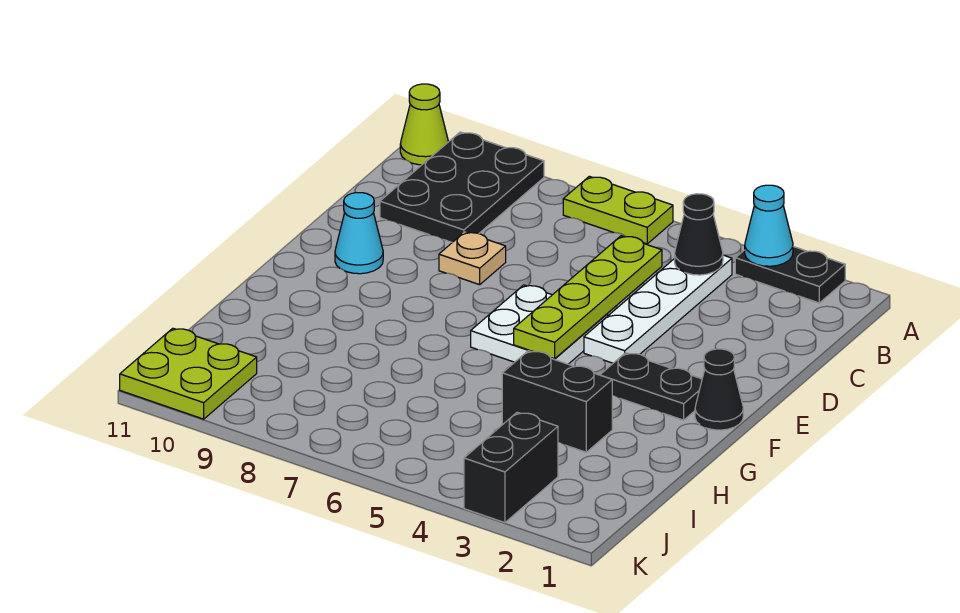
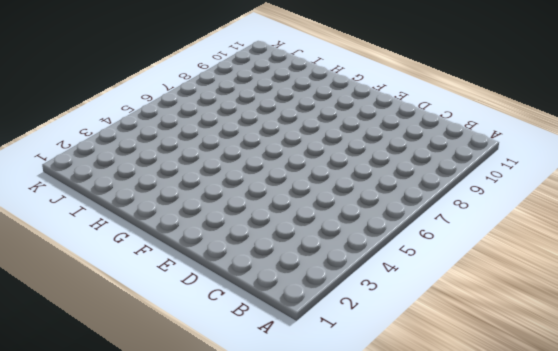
none -> black 1x2 plate [735,247,845,303]
none -> lime 1x2 plate [563,176,673,244]
none -> black 2x3 plate [380,132,544,242]

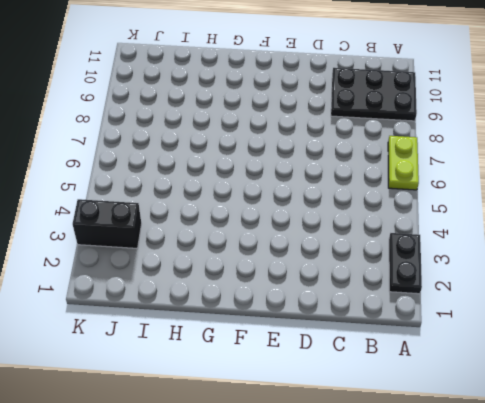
none -> lime 1x1 cone [400,84,448,165]
none -> white 1x4 plate [584,255,732,363]
none -> tan 1x1 plate [439,232,506,285]

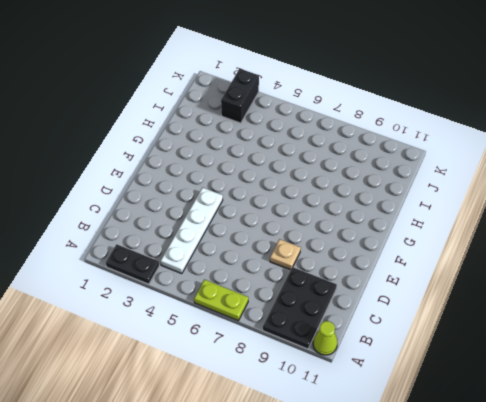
none -> white 2x2 plate [471,285,608,364]
none -> cyan 1x1 cone [335,193,383,274]
none -> black 1x1 cone [695,349,743,430]

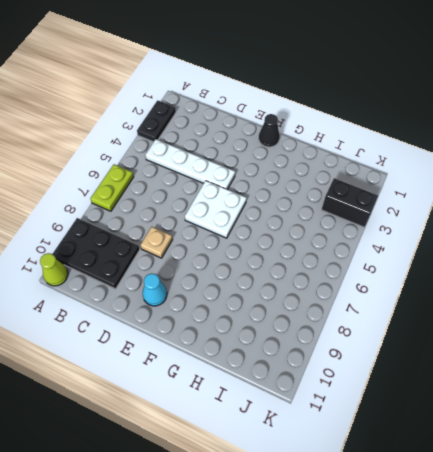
none -> black 1x2 plate [600,353,702,420]
none -> black 1x2 brick [502,351,612,452]
none -> lime 2x2 plate [120,328,257,419]

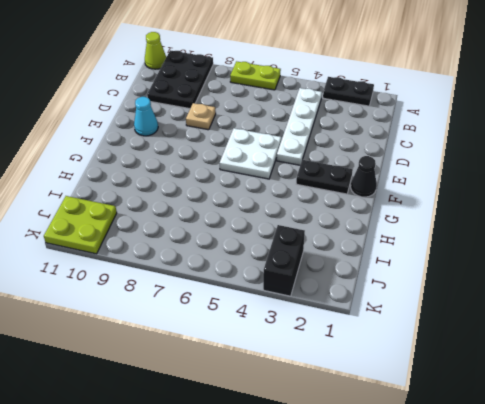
none -> black 1x2 brick [502,351,612,452]
none -> cyan 1x1 cone [745,185,793,266]
none -> black 1x1 cone [675,194,723,275]

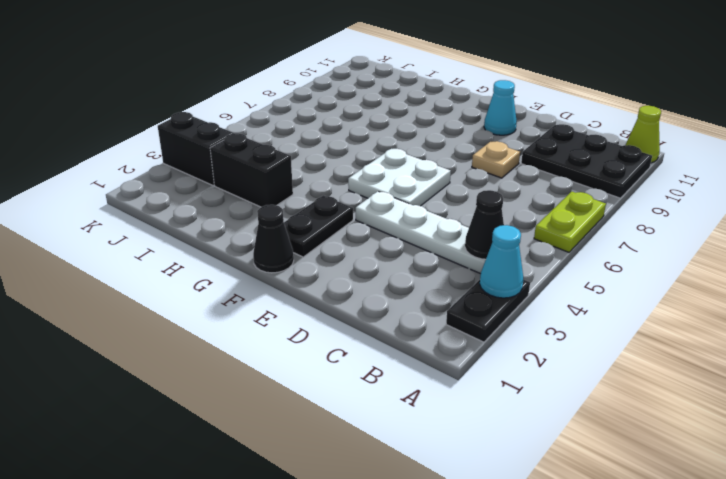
black 1x2 brick [210,133,293,207] -> black 1x2 brick turned to [502,351,612,452]
none -> lime 2x2 plate [120,328,257,419]
none -> lime 1x4 plate [514,236,662,359]

